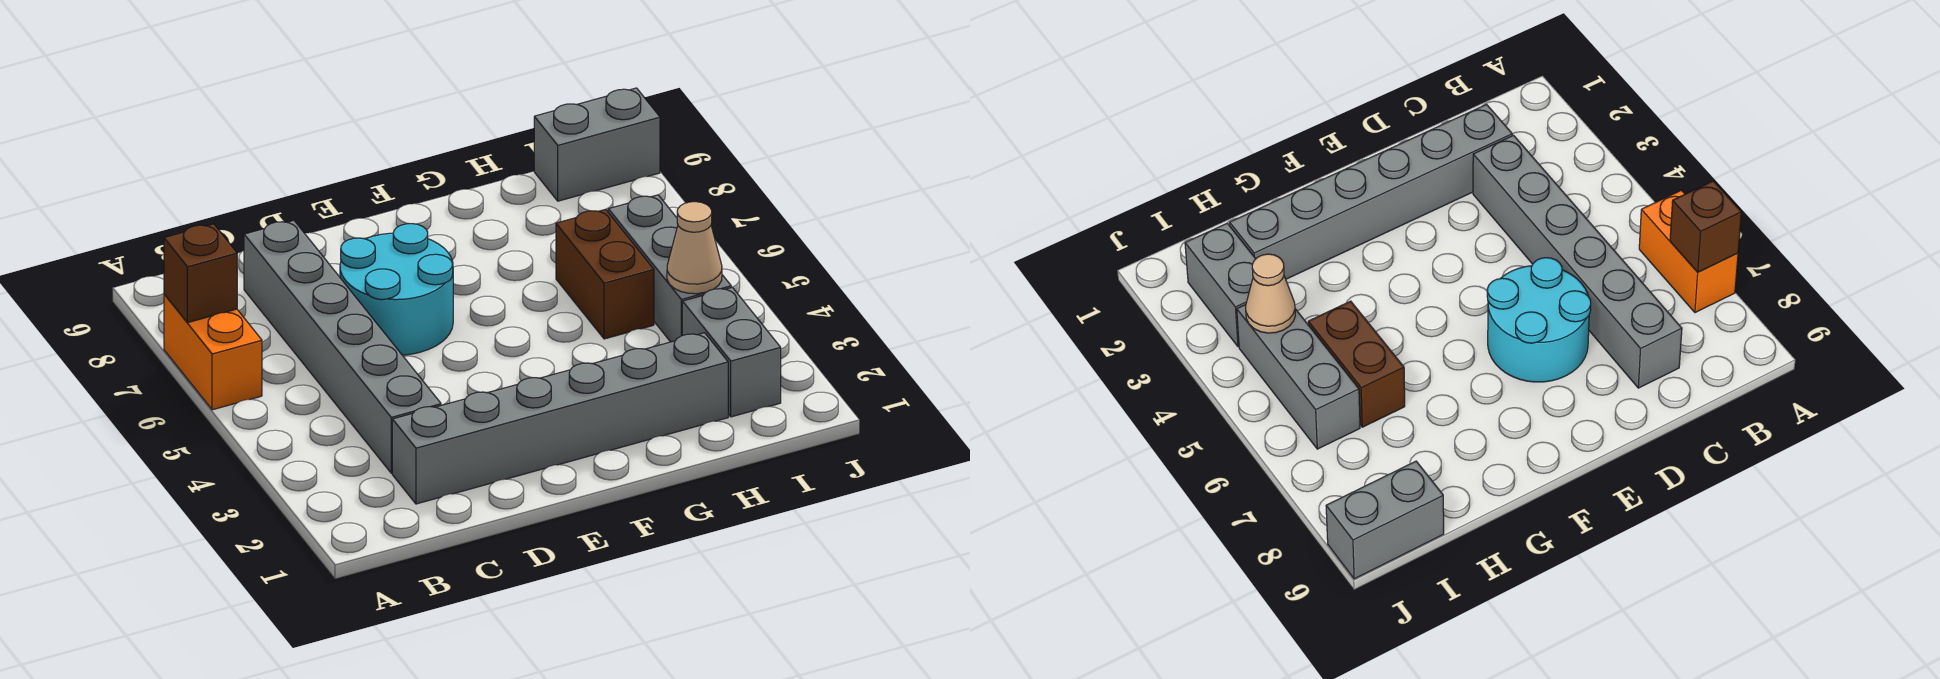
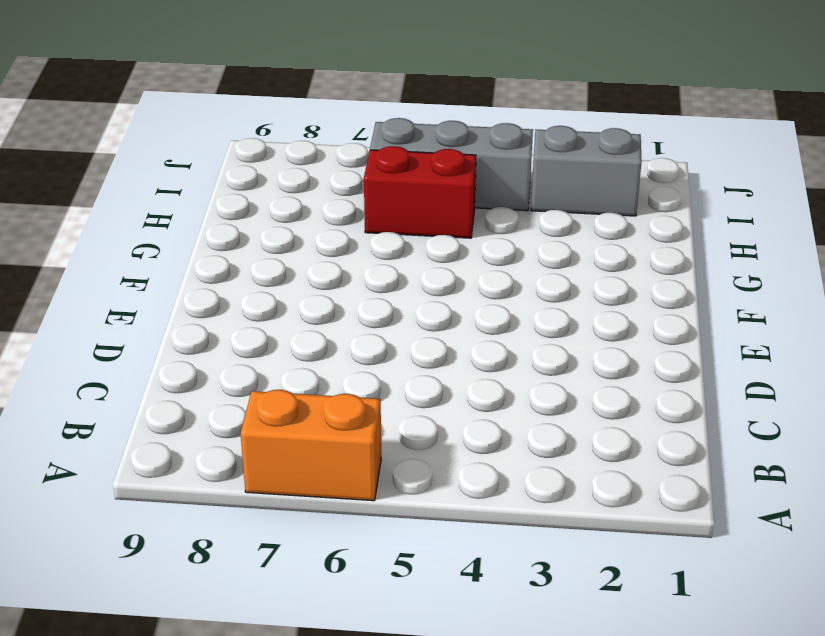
red 1x2 brick [364,146,476,238] -> brown 1x2 brick [556,209,654,339]
none -> grey 1x6 brick [392,333,728,504]
none -> grey 1x6 brick [244,220,441,473]

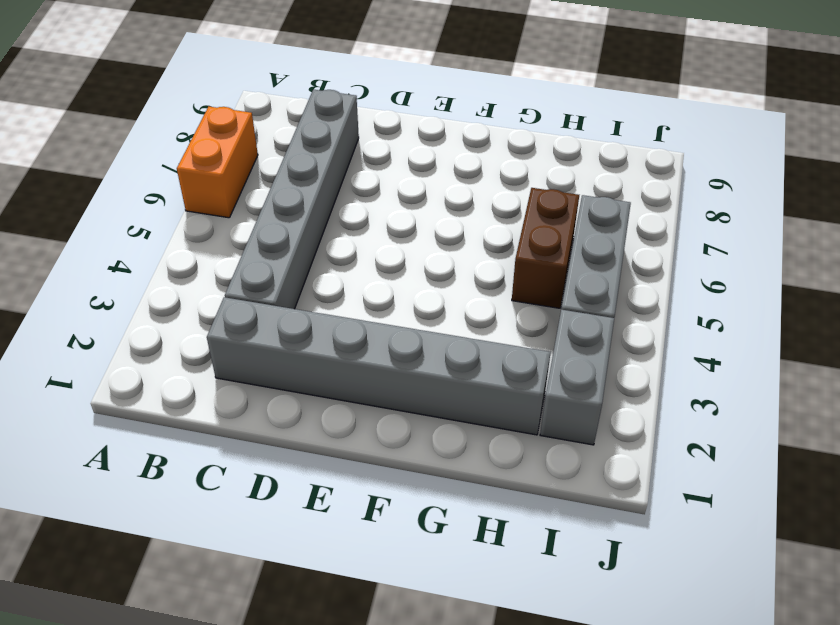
none -> cyan 2x2 round brick [340,224,453,355]
none -> grey 1x2 brick [534,88,660,201]

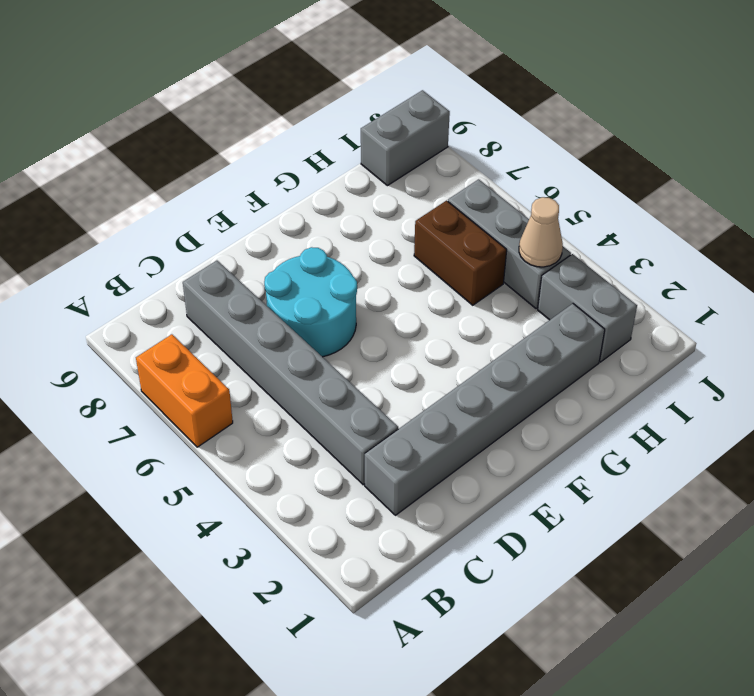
none -> brown 1x1 brick [164,224,237,323]

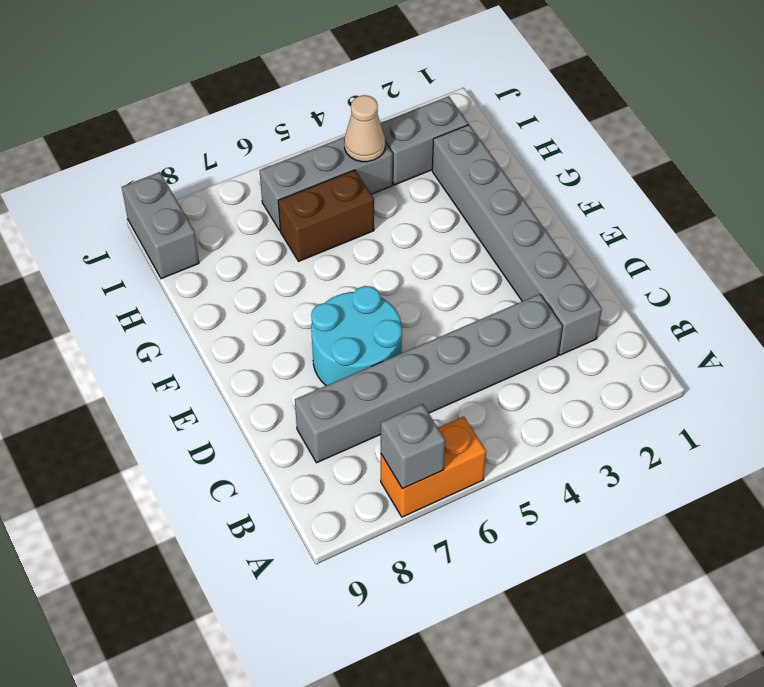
grey 1x1 brick [381,404,445,489] -> brown 1x1 brick [164,224,237,323]

